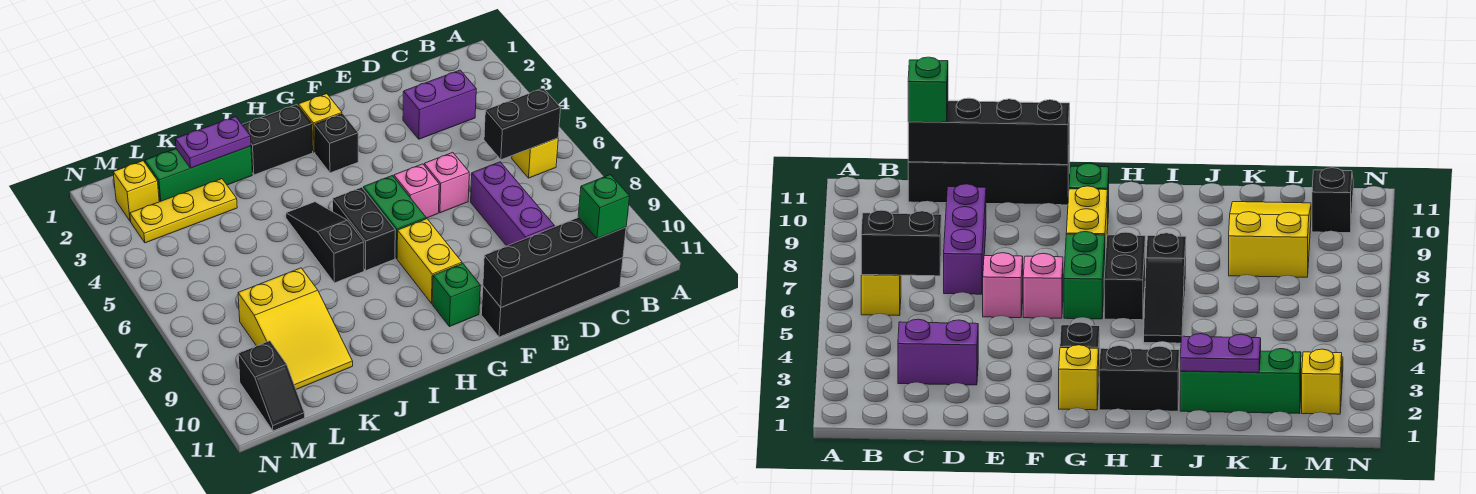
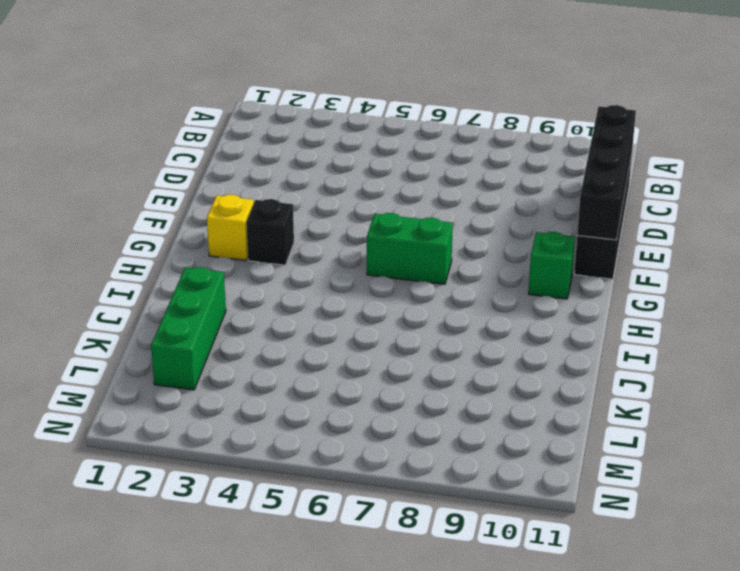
none -> yellow 1x1 brick [512,138,558,178]
none -> purple 1x2 brick [403,70,476,139]
none -> purple 1x3 brick [471,162,554,246]

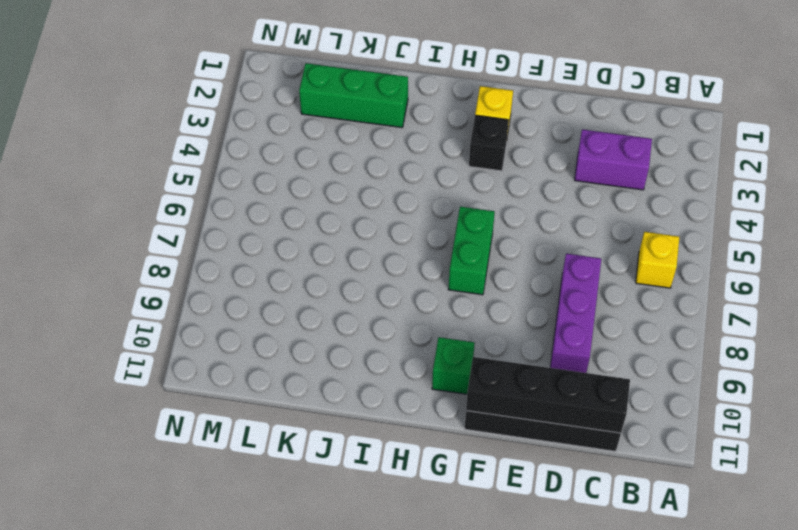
none -> pink 1x1 brick [424,152,469,213]
none -> pink 1x1 brick [394,164,439,218]
none -> yellow 1x2 brick [397,219,462,303]

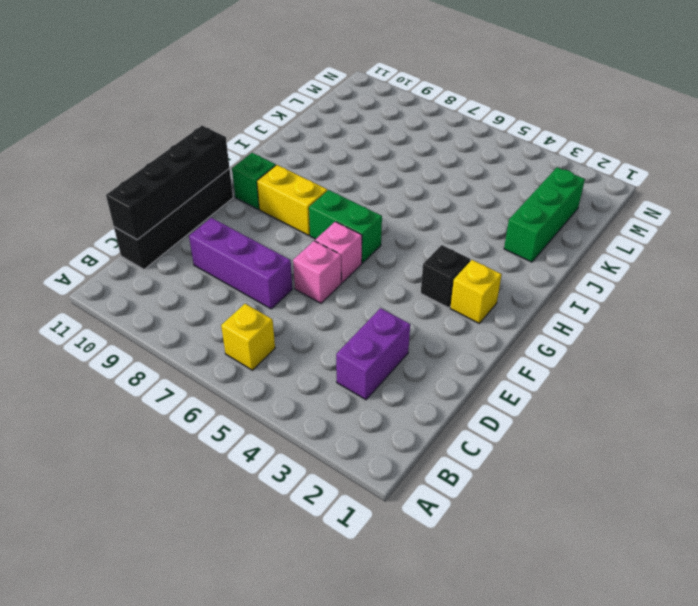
none -> black 1x2 brick [242,105,313,175]
none -> black 1x2 brick [333,187,395,270]
none -> black 1x3 slope [286,202,364,283]

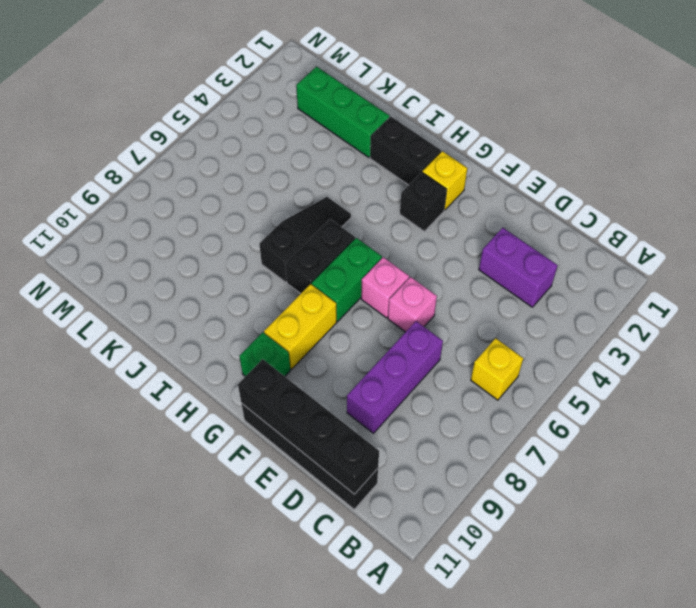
none -> yellow 1x3 plate [130,179,237,243]
none -> yellow 2x3 slope [238,268,353,389]
none -> yellow 1x1 brick [113,161,159,221]

